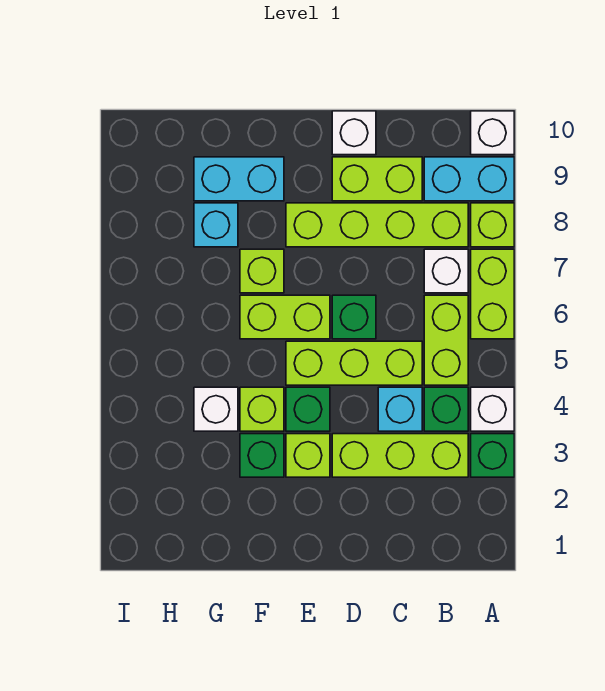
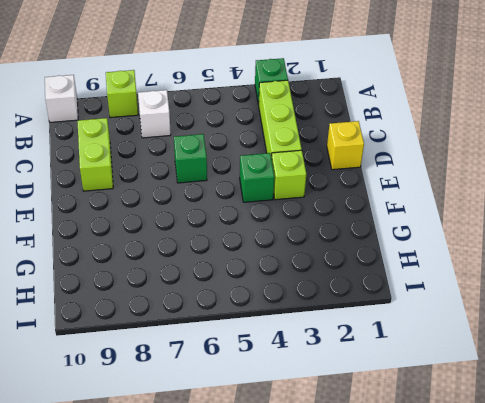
yellow 1x1 brick [327,121,364,170] -> none
none -> white 1x1 brick [471,387,514,431]
none -> lime 1x2 brick [471,249,514,339]
none -> cyan 1x2 brick [424,157,514,201]

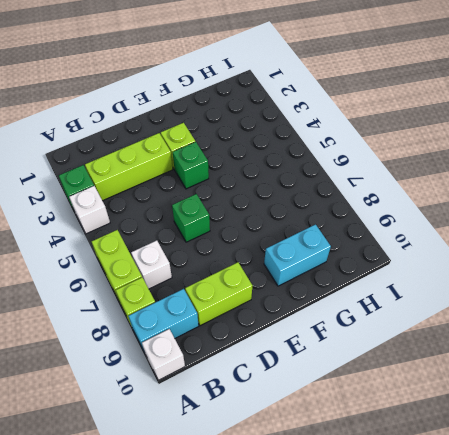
none -> green 1x1 brick [424,387,468,431]
none -> lime 1x2 brick [424,295,468,385]
none -> lime 1x4 brick [286,203,468,247]

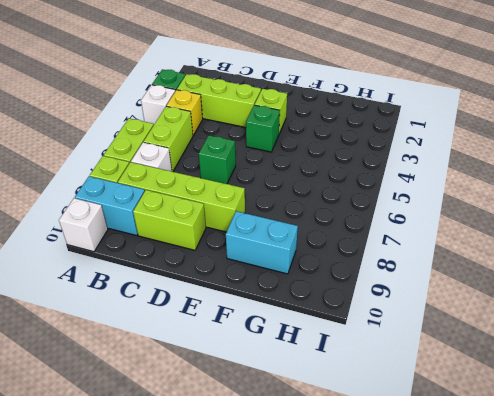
yellow 1x1 brick [167,90,203,135] -> green 1x1 brick [424,387,468,431]
none -> cyan 1x1 brick [378,387,422,431]
none -> lime 1x3 brick [286,341,422,385]
none -> white 1x1 brick [332,111,376,155]

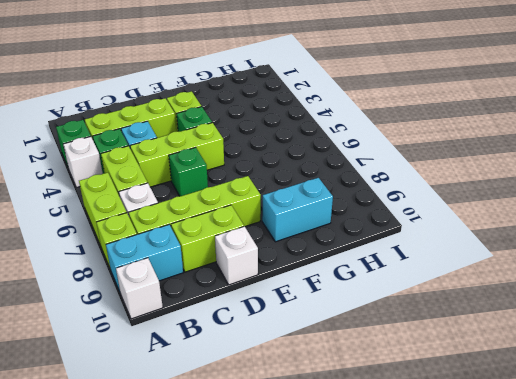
none -> lime 1x2 brick [240,295,330,339]
none -> green 1x1 brick [240,434,284,477]
none -> lime 1x1 brick [240,387,284,431]

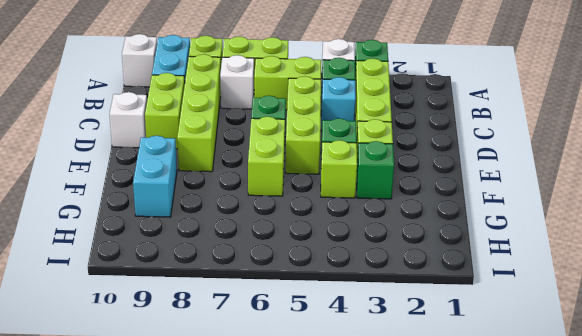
none -> lime 1x1 brick [240,249,284,293]
none -> white 1x1 brick [194,387,238,431]
none -> cyan 1x1 brick [194,203,238,247]

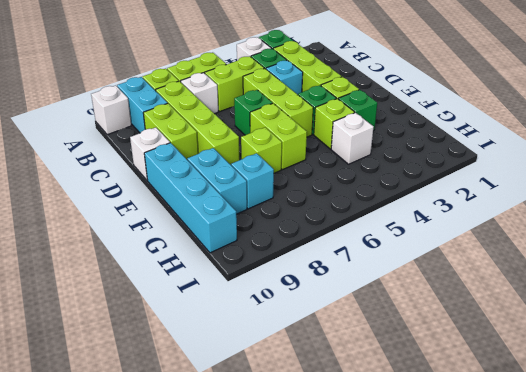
cyan 1x4 brick [144,143,237,253] -> none

